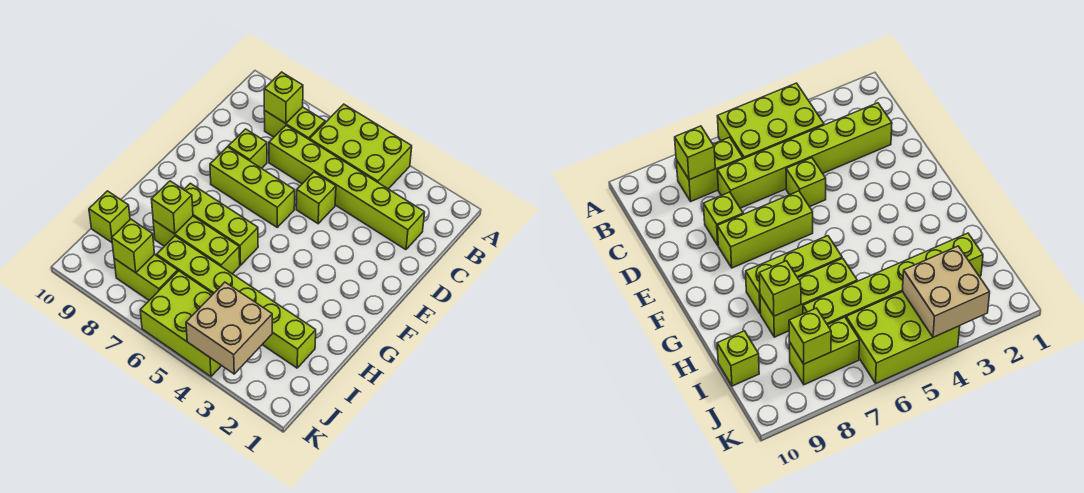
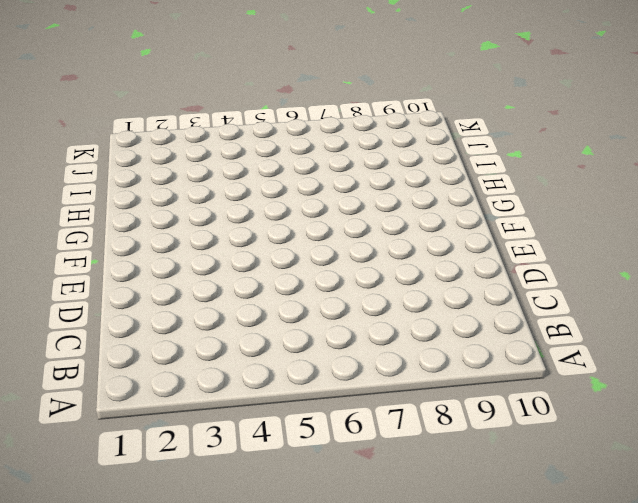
none -> lime 2x3 brick [310,104,412,189]
none -> lime 1x2 brick [264,107,325,140]
none -> lime 1x6 brick [269,126,425,250]

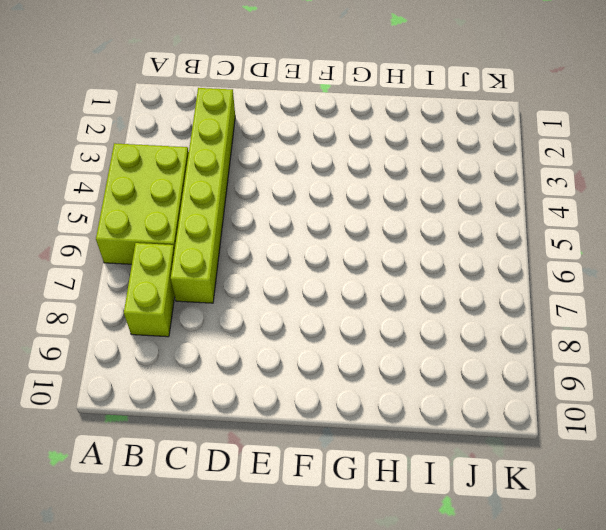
none -> lime 1x1 brick [296,172,336,224]
none -> lime 1x1 brick [228,129,267,168]
none -> lime 1x3 brick [210,147,295,227]

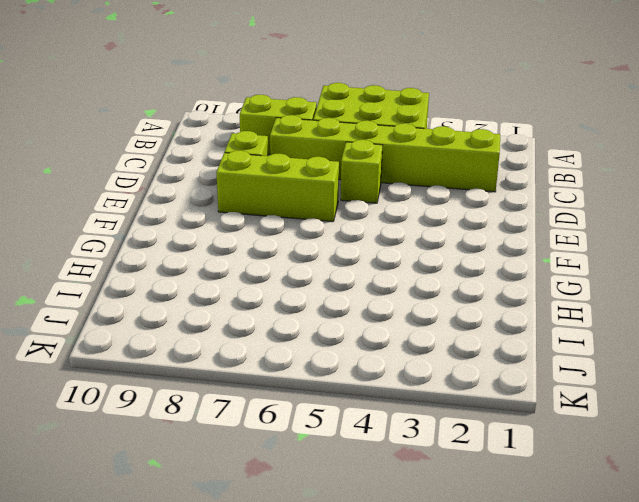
none -> lime 1x3 brick [184,183,258,265]
none -> lime 1x3 brick [153,216,240,274]
none -> lime 1x6 brick [157,236,316,368]

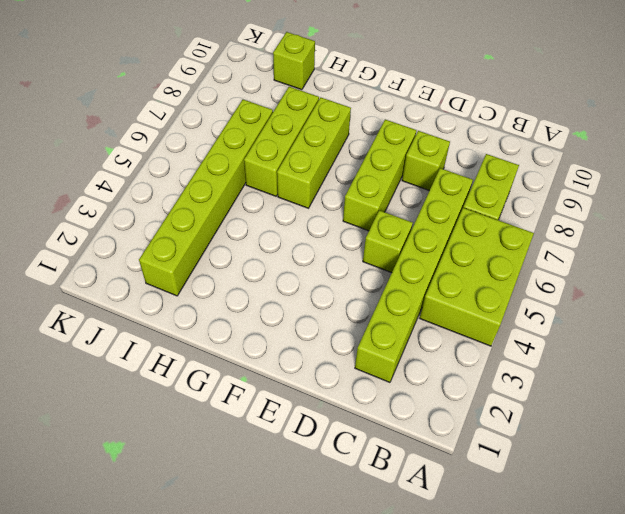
none -> lime 2x3 brick [140,271,221,376]
none -> lime 1x2 brick [114,254,178,300]
none -> lime 1x1 brick [264,72,303,123]

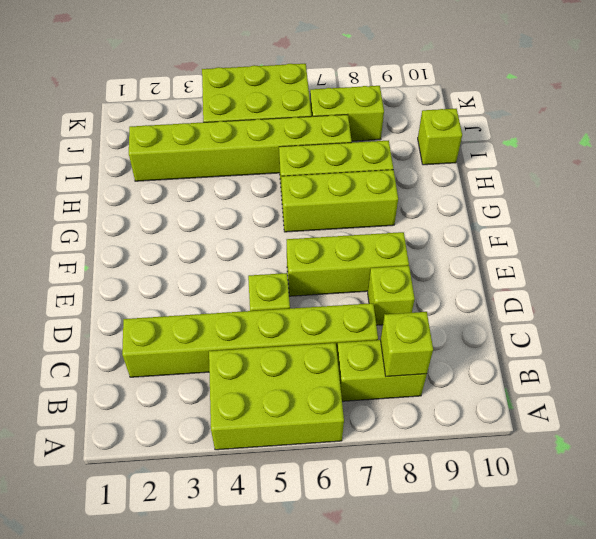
none -> lime 1x1 brick [151,181,193,234]
none -> tan 2x2 brick [186,282,272,374]
none -> lime 1x1 brick [112,219,154,273]

